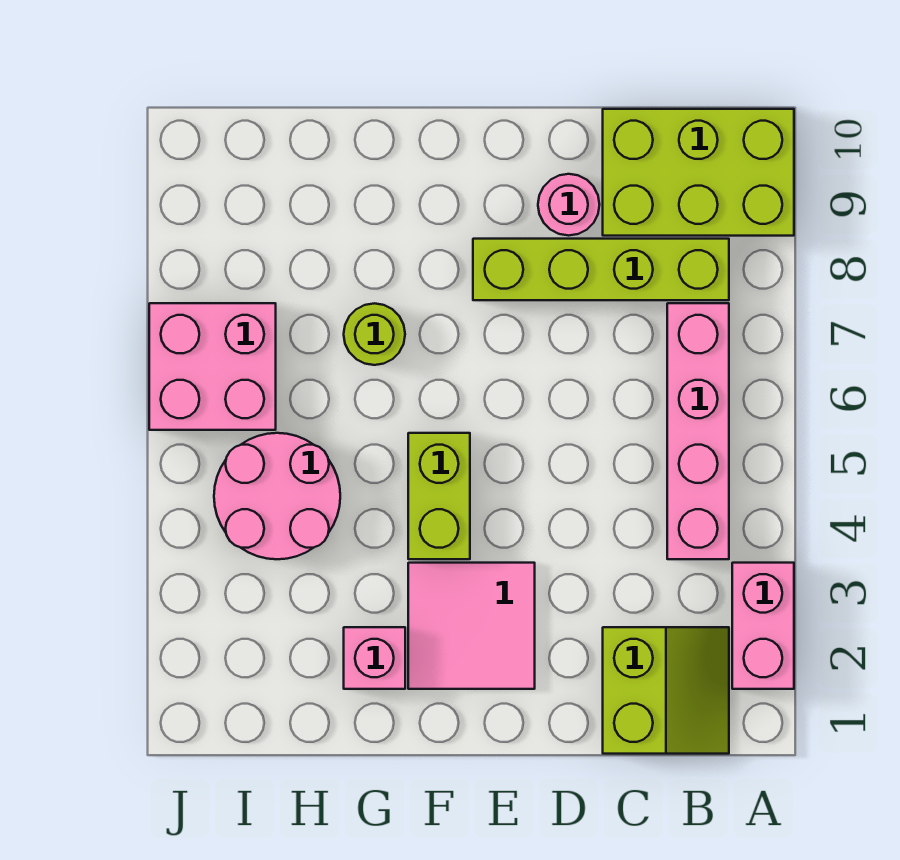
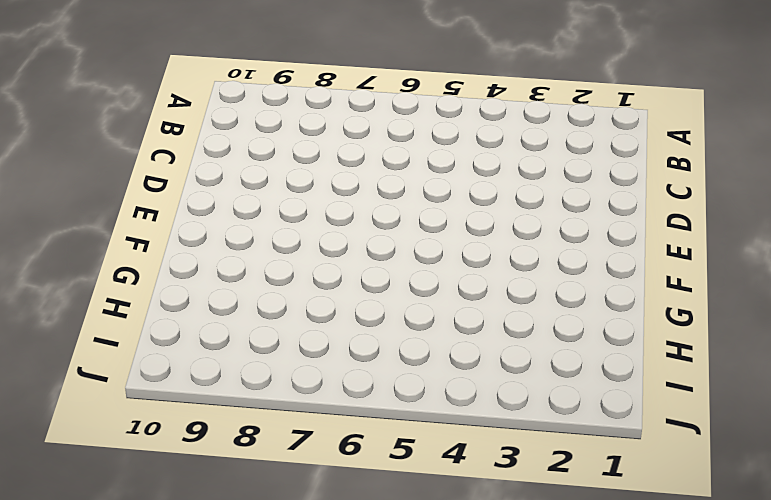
none -> pink 1x2 brick [732,563,794,689]
none -> lime 2x3 brick [603,109,794,236]
none -> lime 2x2 slope [603,627,729,754]

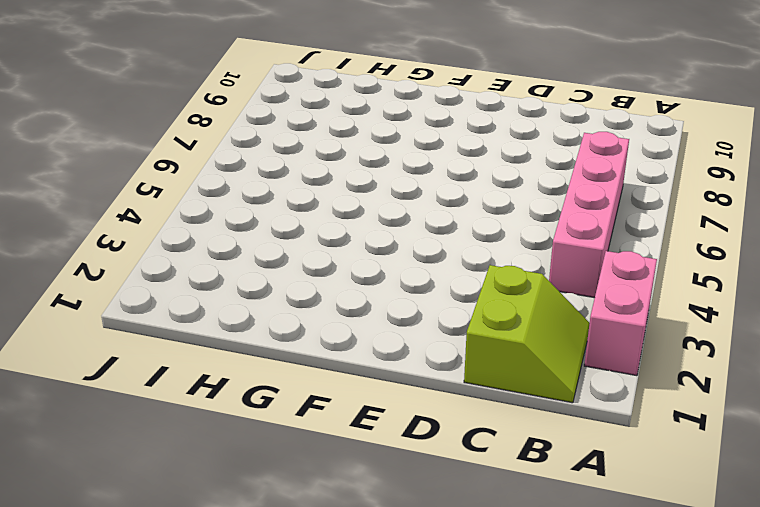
none -> lime 2x3 brick [603,109,794,236]
none -> lime 1x4 brick [473,239,729,300]
none -> pink 1x1 round brick [538,174,600,236]

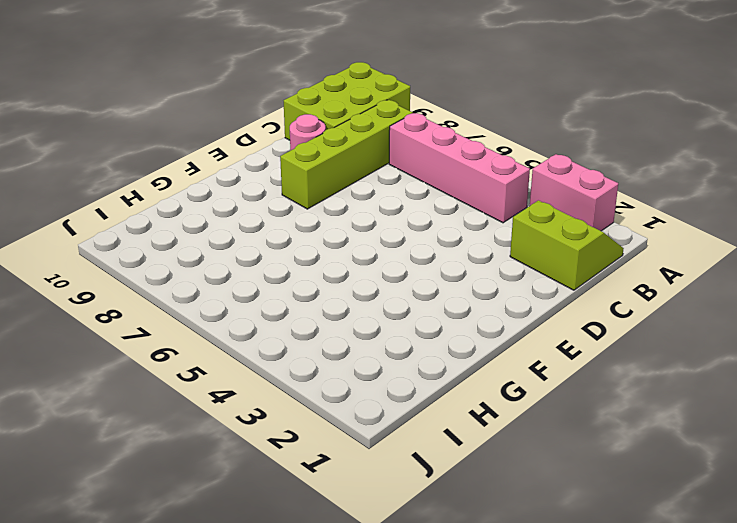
none -> pink 2x2 tile [408,563,535,689]
none -> lime 1x2 brick [408,433,470,559]
none -> pink 1x1 brick [344,627,405,689]

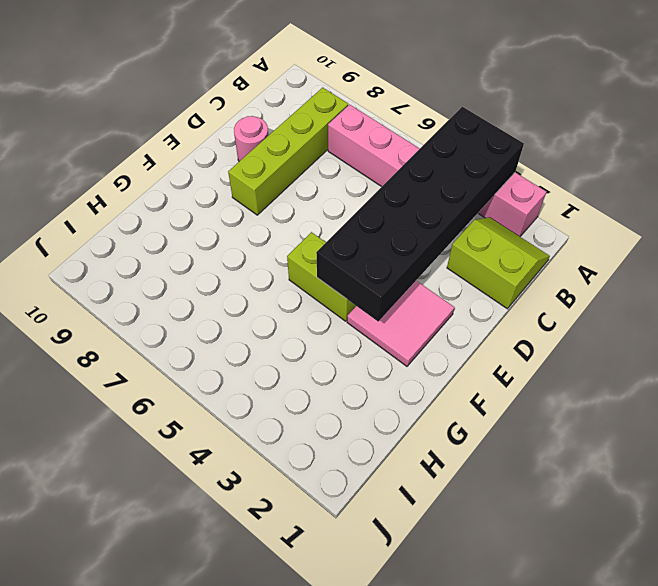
black 2x6 brick [316,107,524,321] -> none
none -> lime 2x3 brick [603,109,794,236]
none -> pink 1x1 brick [344,627,405,689]
none -> lime 1x1 round brick [344,303,405,365]

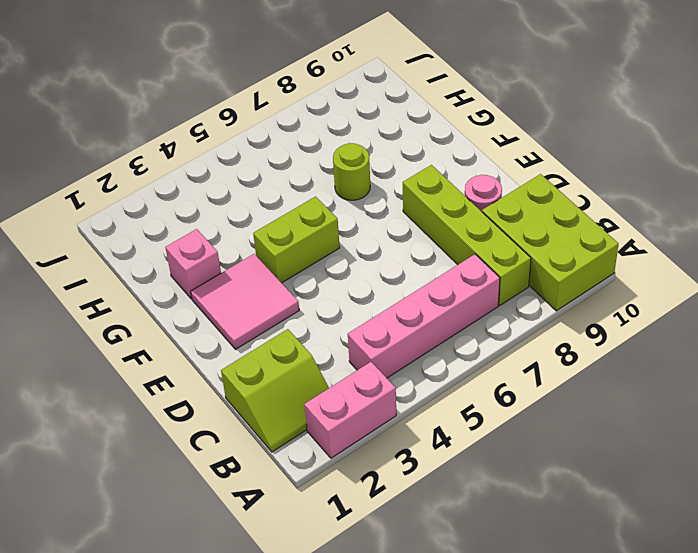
none -> pink 2x2 round brick [214,433,340,559]
none -> pink 2x2 brick [149,303,276,430]

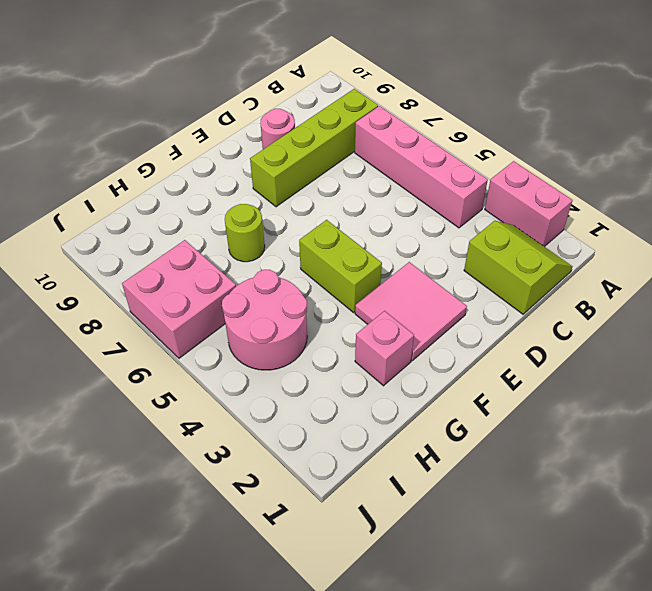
none -> lime 2x3 brick [603,109,794,236]

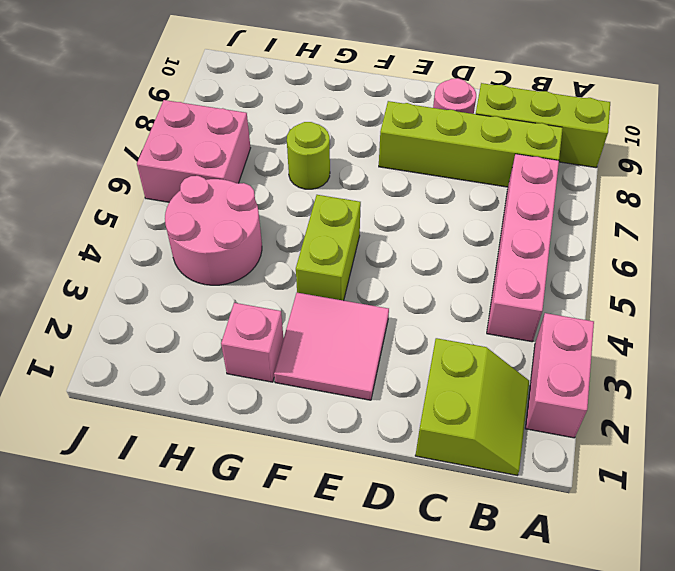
lime 1x3 brick [476,83,610,168] -> lime 2x3 brick [603,109,794,236]

